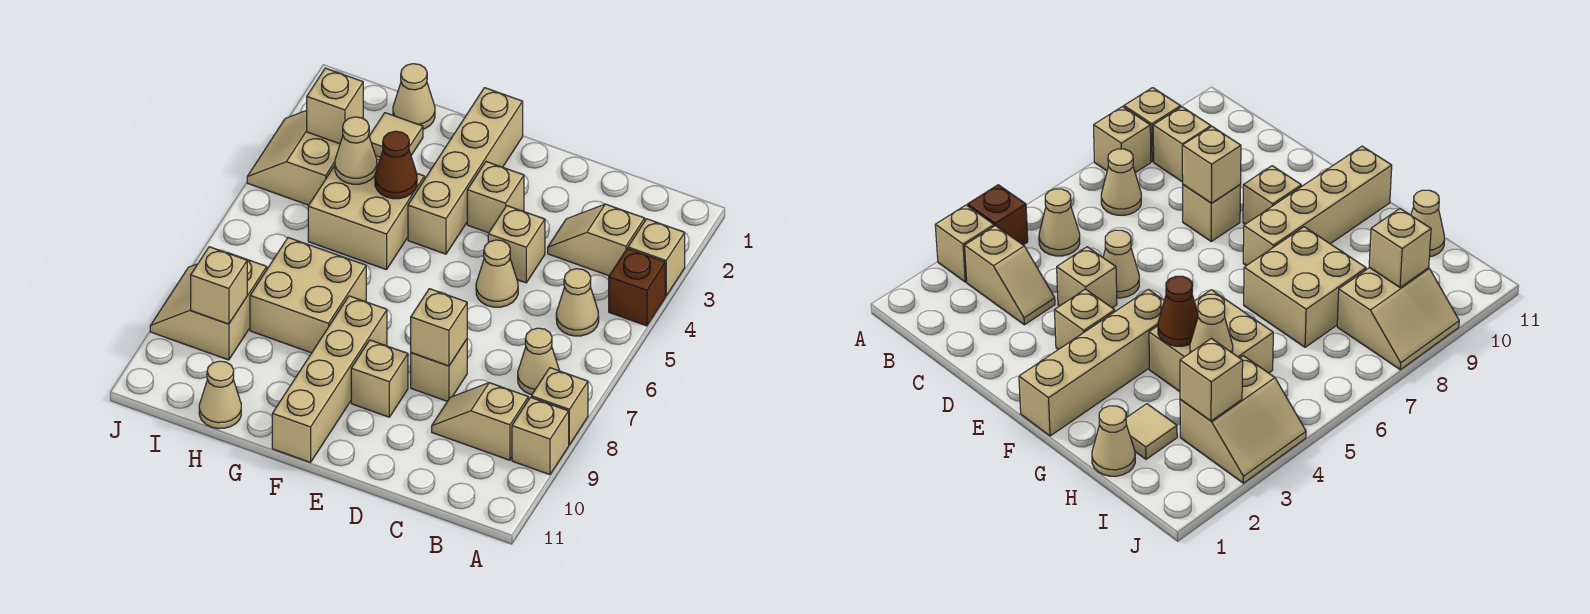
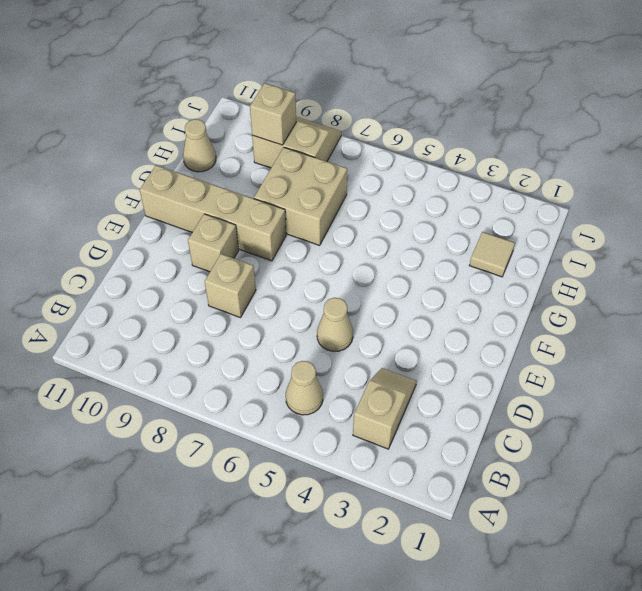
none -> tan 1x1 brick [628,219,685,296]
none -> brown 1x1 brick [609,249,665,326]
none -> tan 1x1 brick [531,368,588,445]

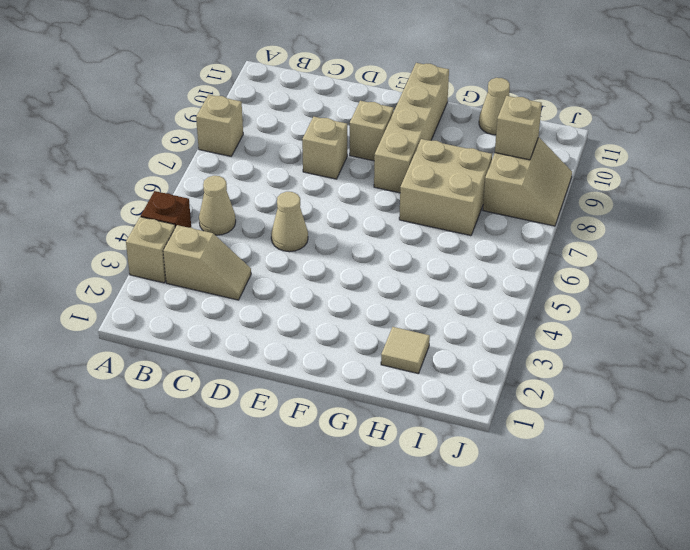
none -> tan 1x1 brick [512,397,569,475]
none -> tan 1x1 cone [518,328,559,395]
none -> tan 1x2 slope [432,383,528,460]

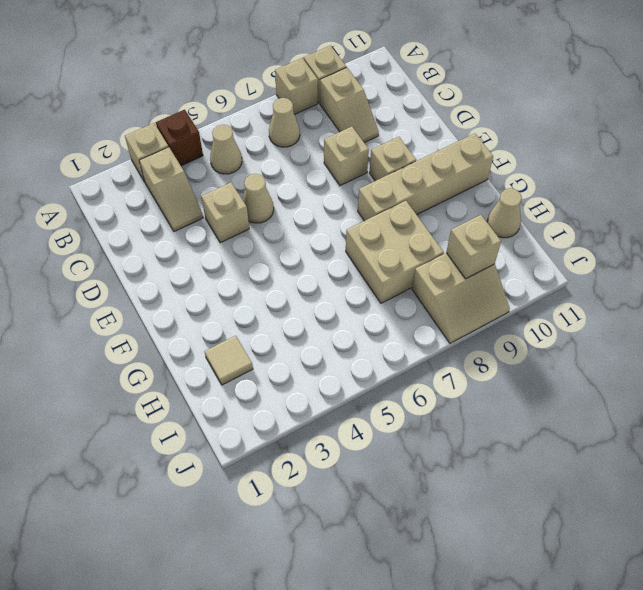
none -> tan 1x1 brick [467,162,524,233]
none -> tan 1x4 brick [408,88,523,254]
none -> tan 2x2 brick [308,159,424,270]

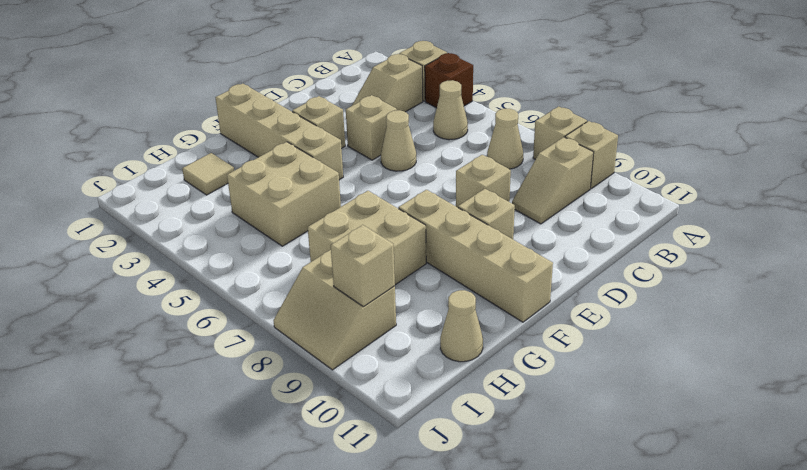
none -> tan 1x1 cone [393,64,435,129]
none -> tan 2x2 slope [247,110,340,205]
none -> tan 1x1 brick [411,289,467,366]

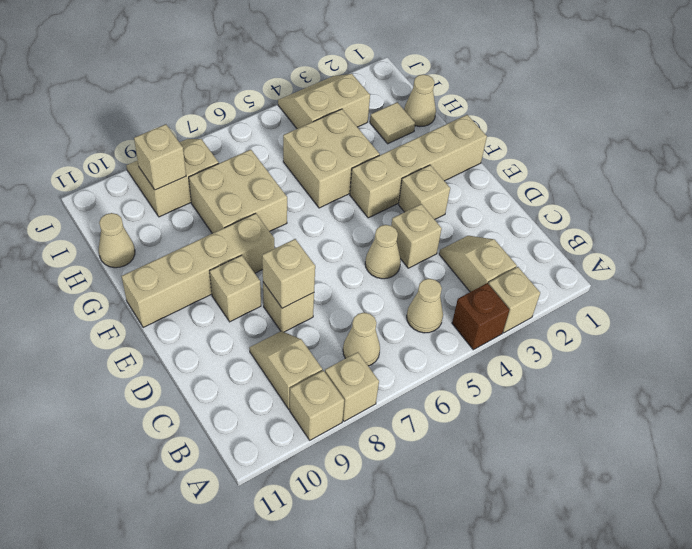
none -> brown 1x1 cone [375,131,417,199]
none -> tan 1x1 cone [335,117,377,184]
none -> tan 1x1 brick [307,68,363,144]

